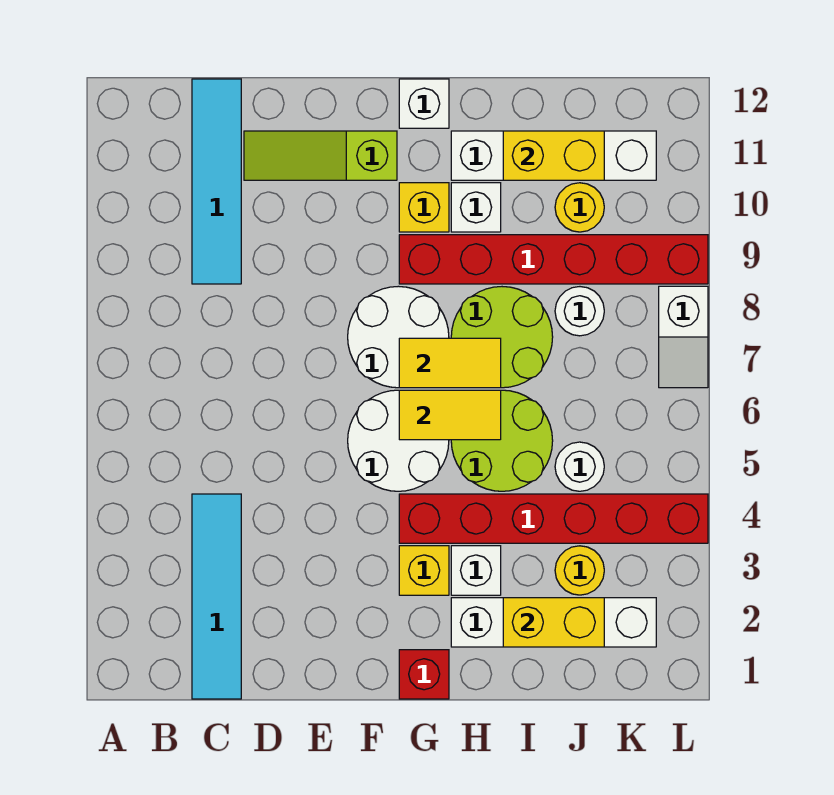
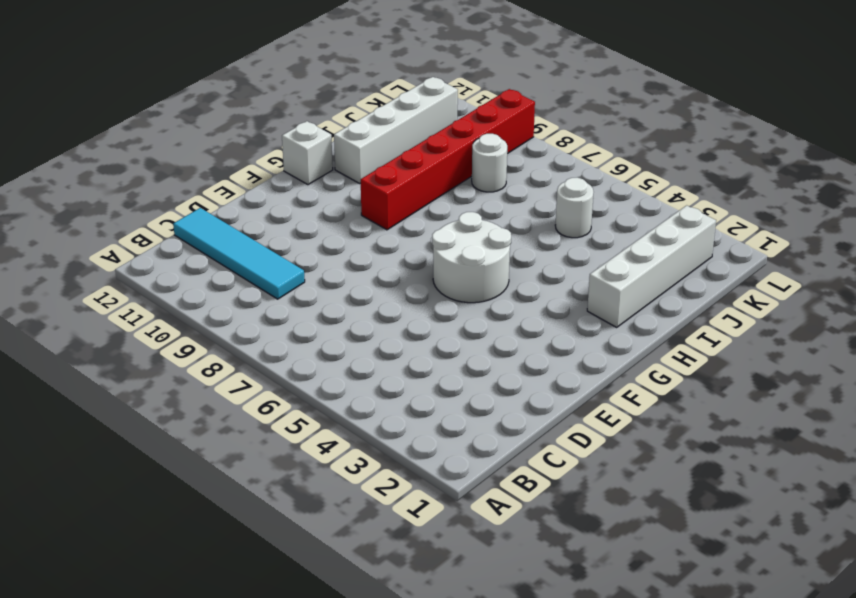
none -> cyan 1x4 tile [192,494,241,699]
none -> lime 1x3 slope [244,131,397,180]
none -> white 2x2 round brick [348,286,449,388]

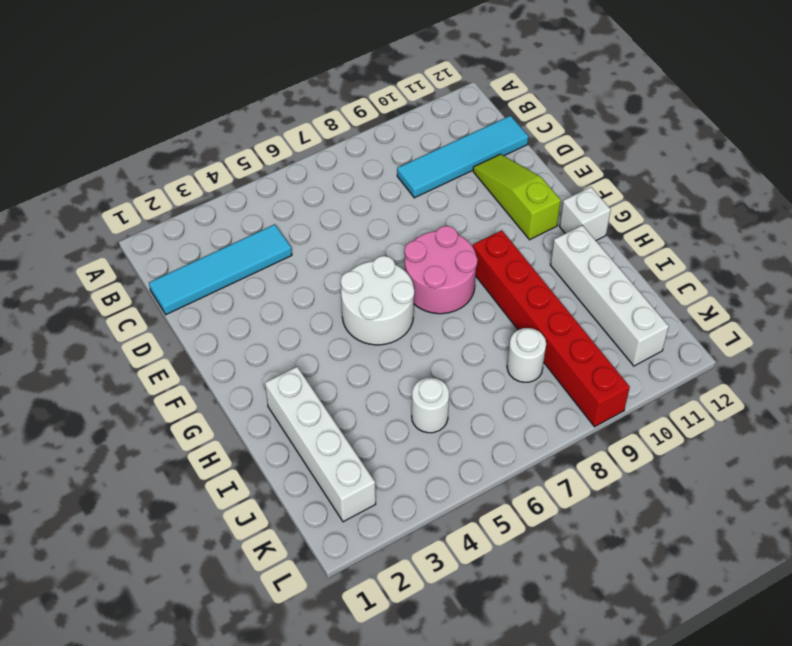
pink 2x2 round brick [404,226,478,314] -> white 2x2 round brick [348,286,449,388]
none -> red 1x1 brick [399,650,449,699]
none -> yellow 1x1 brick [399,546,449,595]
none -> red 1x6 brick [399,494,708,543]

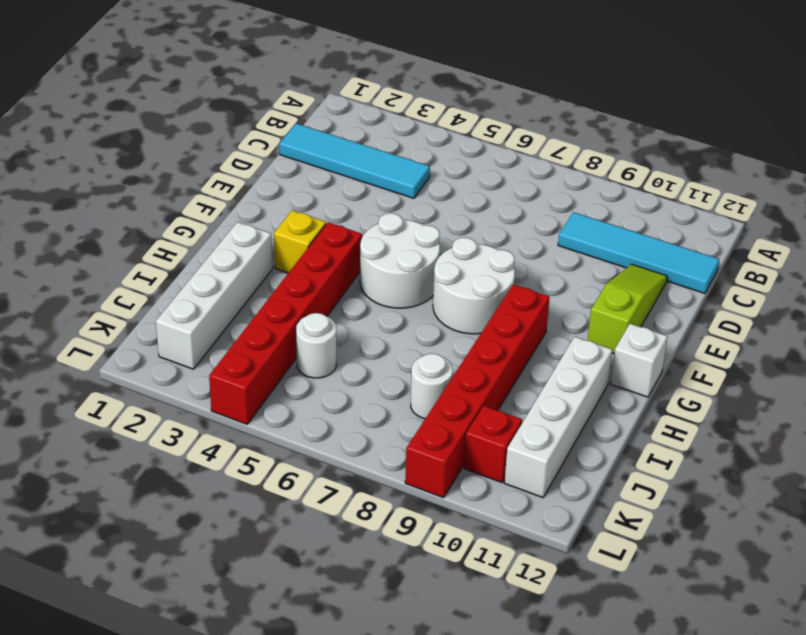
red 1x1 brick [464,406,522,482] -> red 1x1 brick moved to [399,650,449,699]
none -> yellow 1x1 brick [399,183,449,232]
none -> white 1x1 brick [451,546,501,595]
none -> lime 2x2 round brick [451,390,553,491]

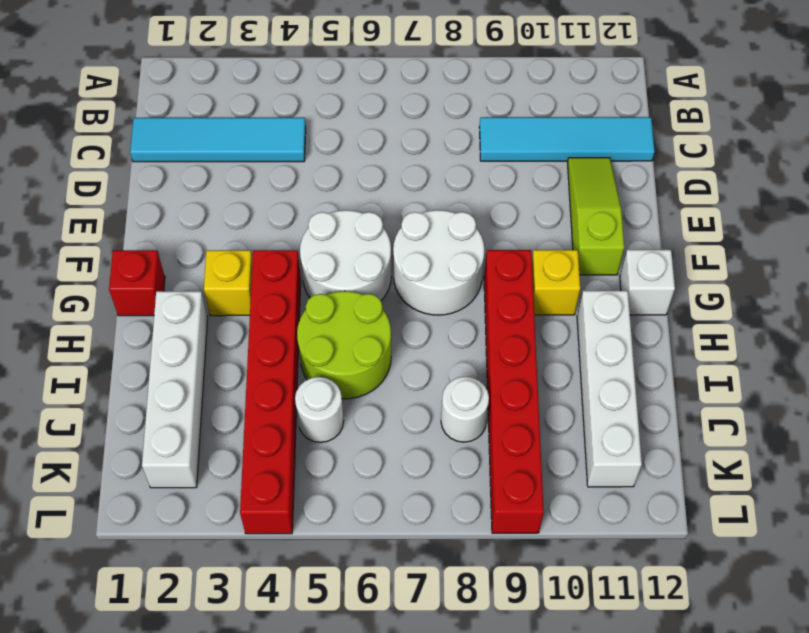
none -> white 1x1 brick [451,546,501,595]
none -> lime 2x2 round brick [451,287,553,388]
none -> white 1x1 brick [451,183,501,232]

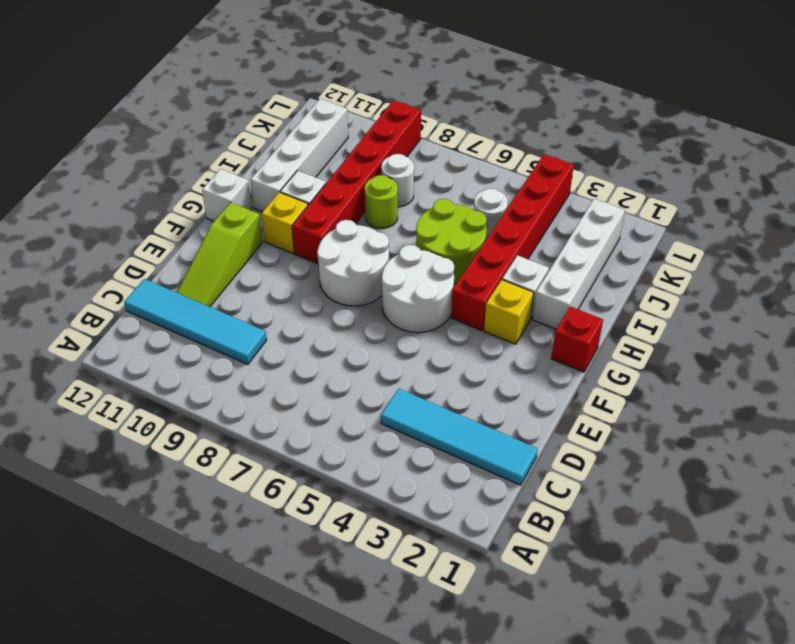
lime 1x1 round brick [365,175,398,228] -> lime 2x2 round brick [451,287,553,388]
none -> yellow 1x1 round brick [555,546,604,595]
none -> yellow 1x1 round brick [555,183,604,232]
none -> white 1x2 slope [659,286,708,388]

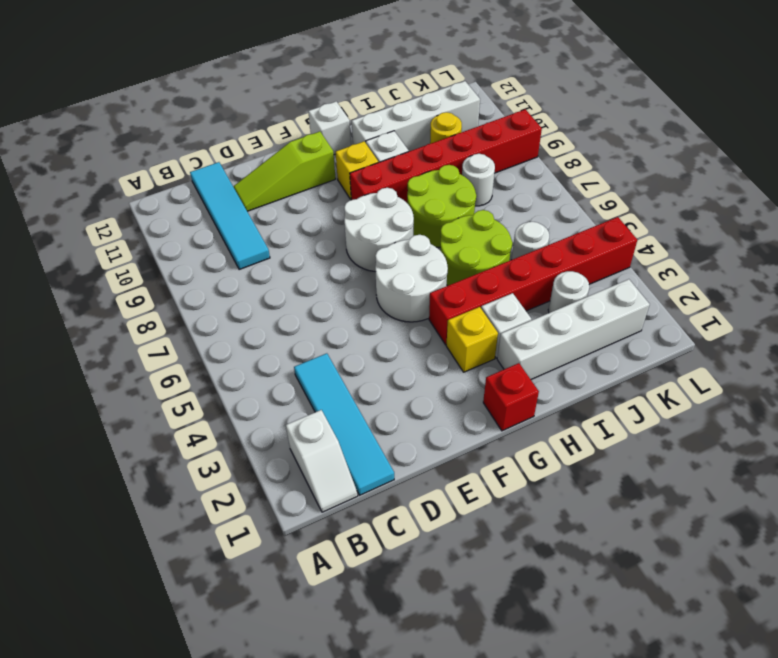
white 1x2 slope [286,410,358,512] -> white 1x2 slope moved to [659,286,708,388]
white 1x1 round brick [548,271,589,313] -> yellow 1x1 round brick [555,546,604,595]
none -> yellow 1x2 tile [399,390,501,440]
none -> yellow 1x2 tile [399,338,501,388]
none -> yellow 1x2 brick [503,598,604,647]

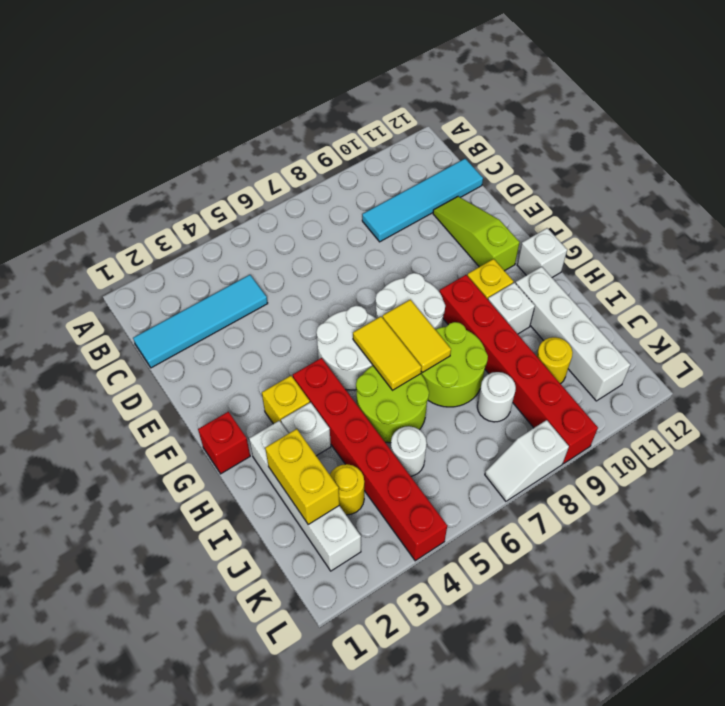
none -> yellow 1x2 brick [503,131,604,180]

